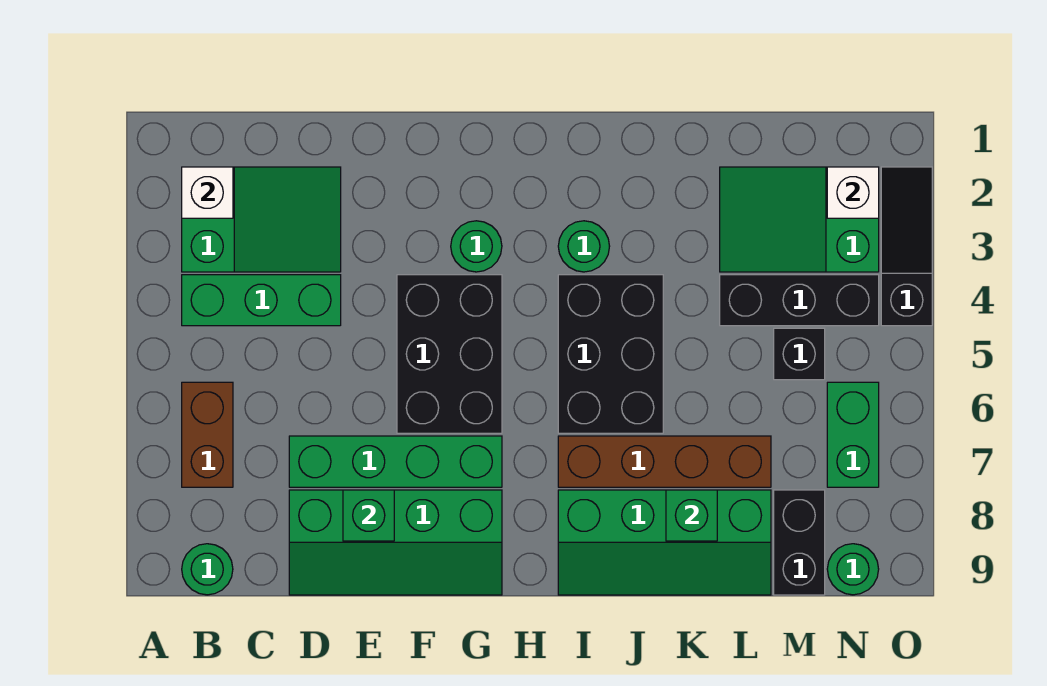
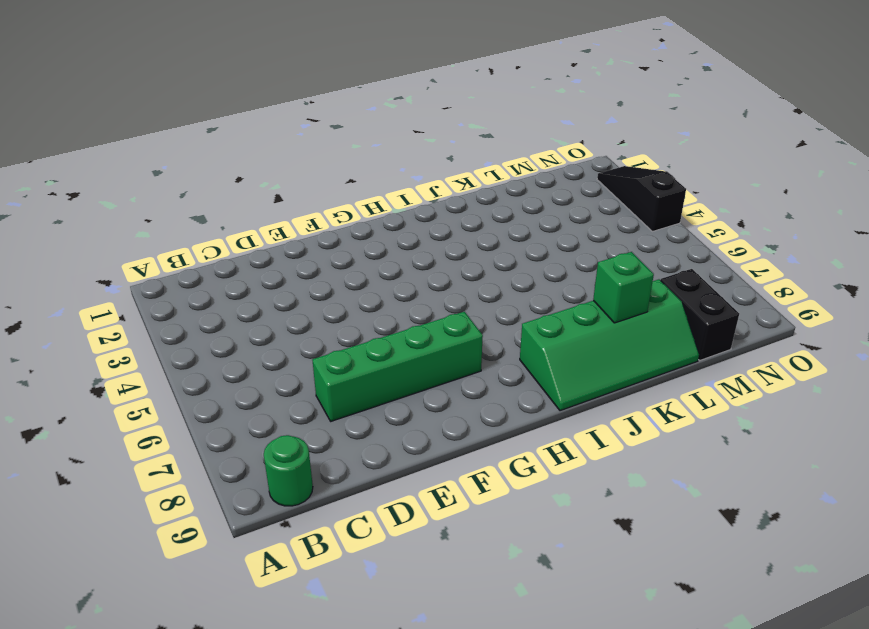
none -> green 2x3 slope [182,167,341,272]
none -> green 1x3 brick [182,275,341,326]
none -> brown 1x2 brick [182,382,233,487]

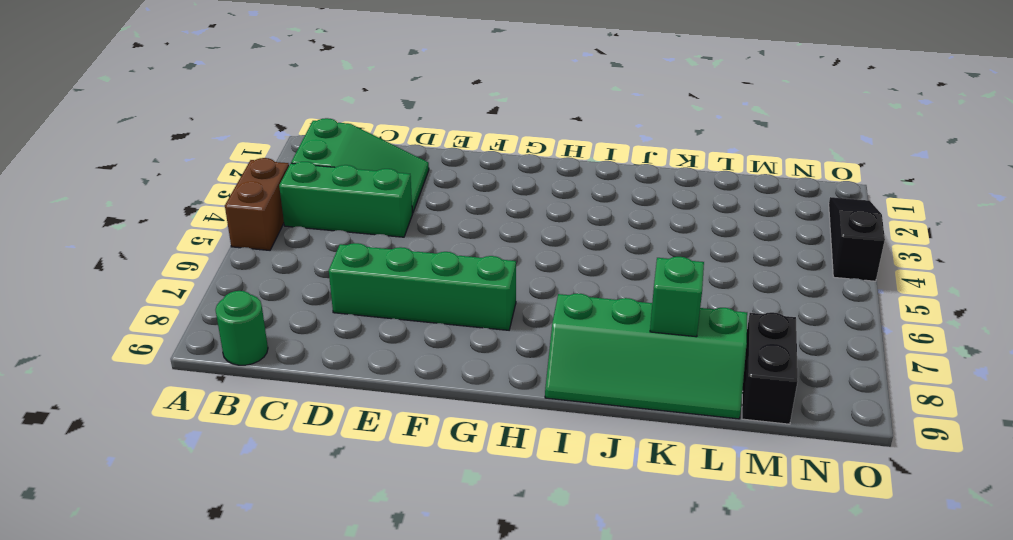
brown 1x2 brick [225,158,289,250] -> brown 1x2 brick moved to [182,382,233,487]
none -> green 2x4 slope [289,490,502,595]
none -> black 2x3 brick [397,275,502,433]
none -> green 1x1 round brick [451,221,502,272]

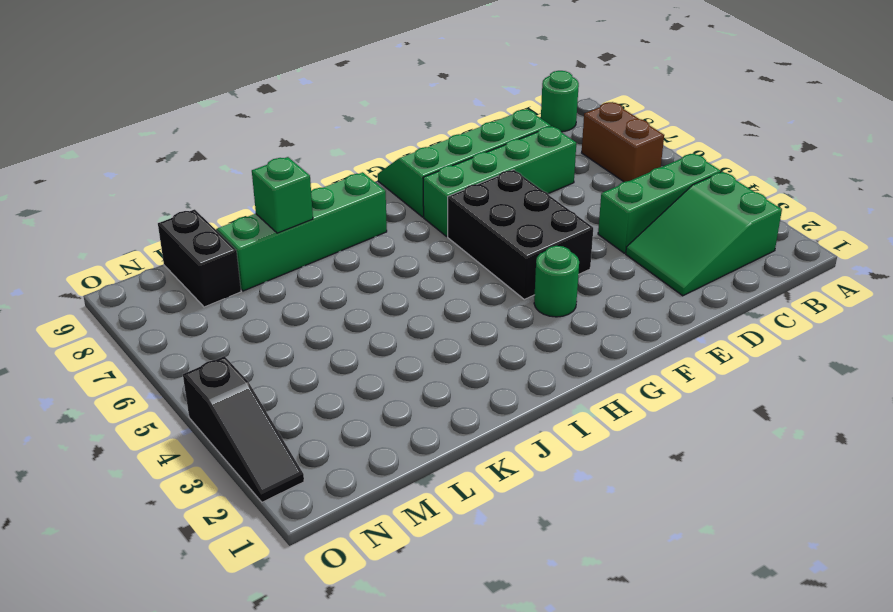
none -> green 1x1 round brick [558,221,610,272]
none -> black 2x3 brick [558,275,663,433]
none -> brown 1x4 brick [558,436,771,487]

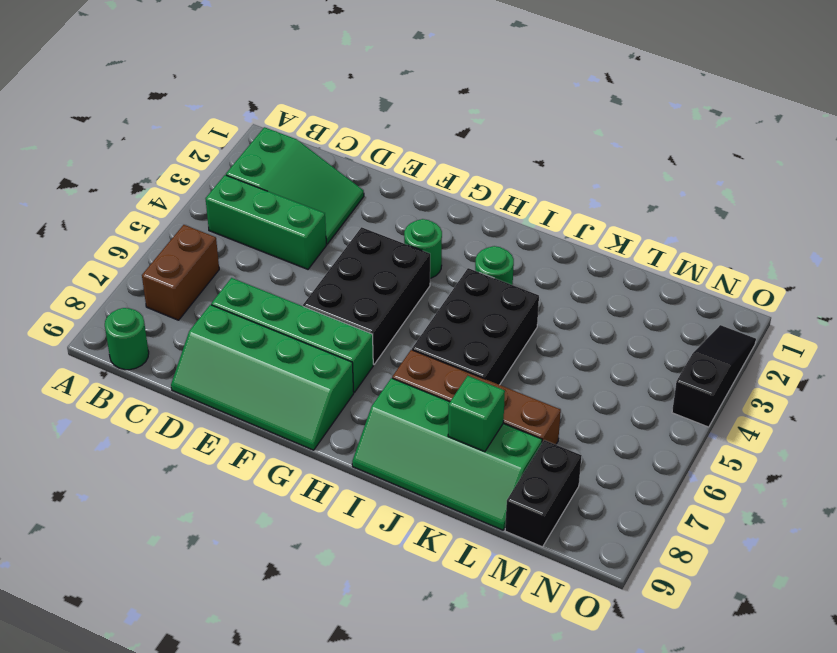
none -> green 2x3 slope [720,167,879,272]
none -> black 1x3 brick [720,275,879,326]
none -> black 1x1 brick [774,328,825,380]

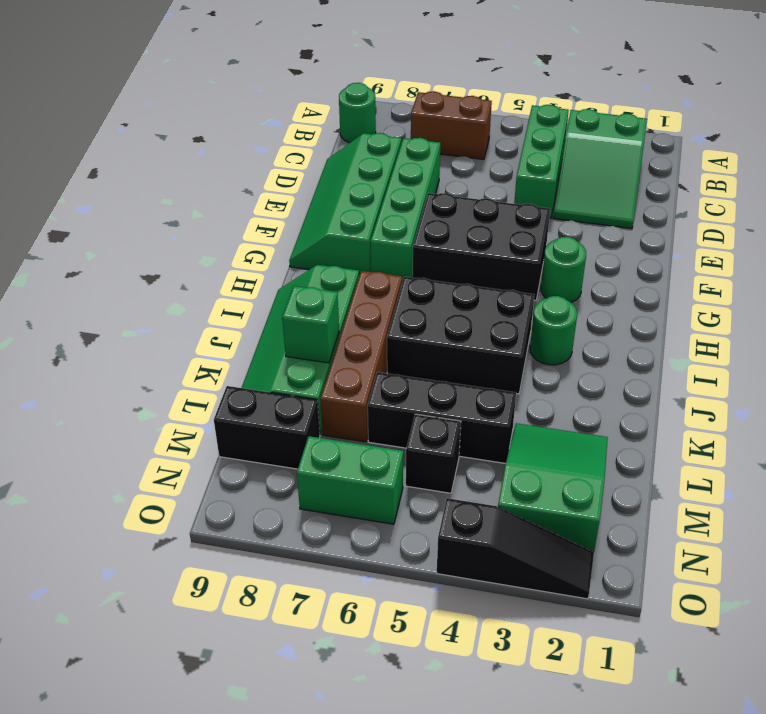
black 1x3 brick [368,372,516,463] -> black 1x3 brick turned to [720,275,879,326]
none -> green 1x1 round brick [827,544,879,595]
none -> white 1x1 brick [182,167,233,218]
none -> green 1x1 brick [343,490,394,541]

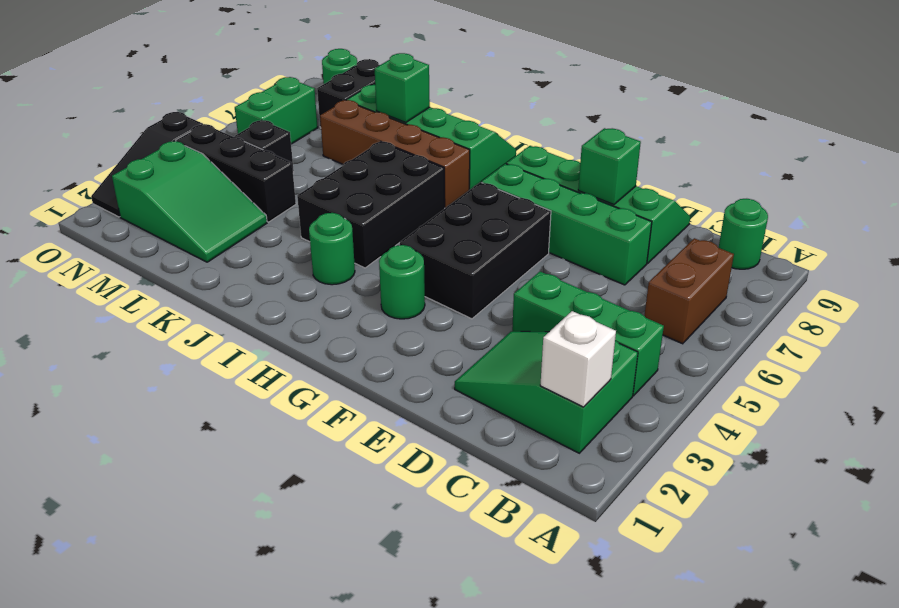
none -> white 1x1 brick [827,167,879,218]

